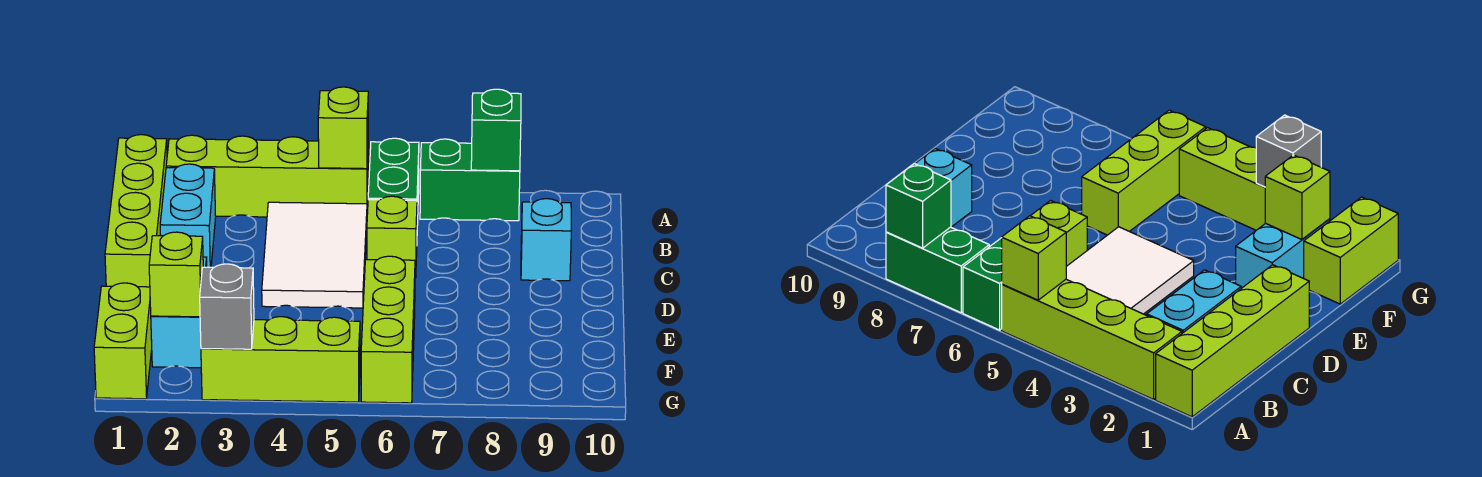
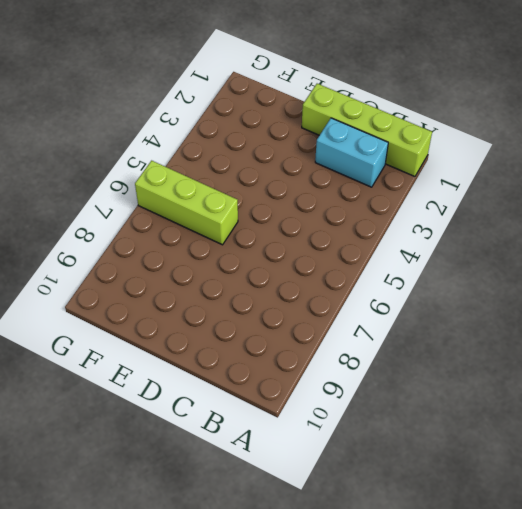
none -> lime 1x4 brick [166,135,368,217]
none -> green 1x2 brick [368,138,419,225]
none -> green 1x2 brick [420,139,520,221]

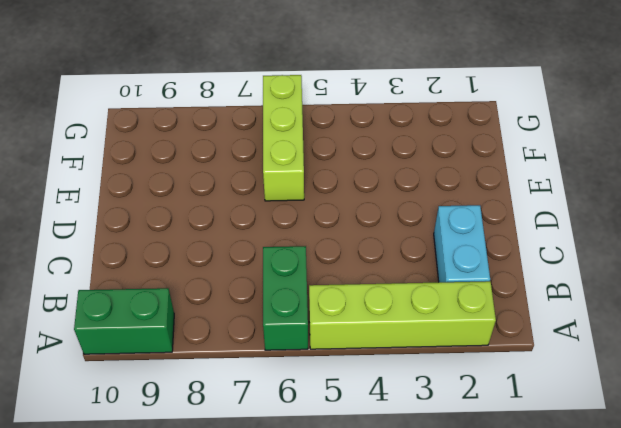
green 1x2 brick [74,288,174,354] -> green 1x2 brick moved to [420,139,520,221]
none -> lime 1x4 brick [105,135,167,287]
none -> white 2x3 tile [262,202,367,308]
none -> lime 1x1 brick [367,196,417,278]

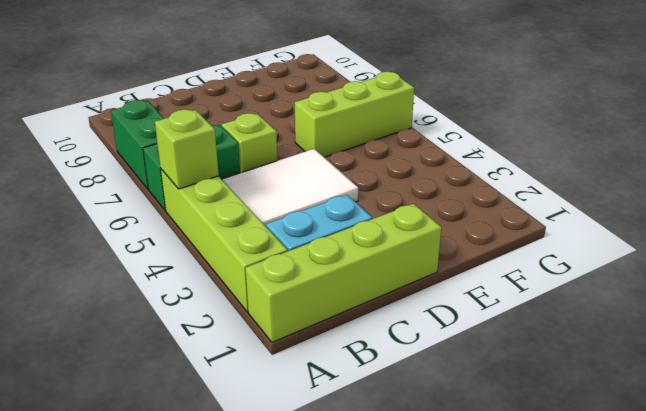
none -> cyan 1x1 brick [521,199,571,281]
none -> cyan 1x2 brick [151,257,207,368]
none -> lime 1x2 brick [94,283,152,399]

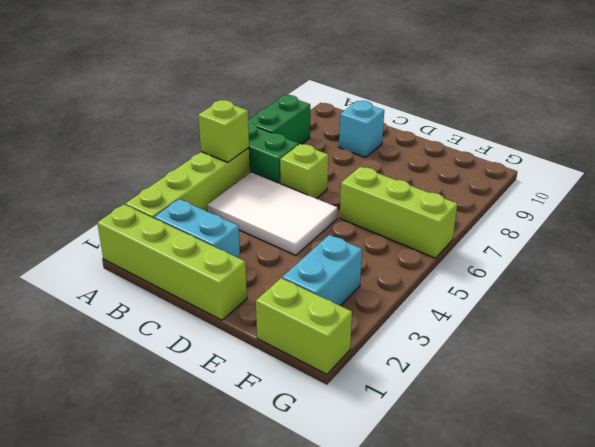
cyan 1x2 brick [282,235,362,306] -> cyan 1x2 brick turned to [151,257,207,368]
none -> lime 1x3 brick [201,317,360,402]
none -> green 1x1 brick [471,89,521,171]
none -> lime 1x1 brick [149,232,203,317]

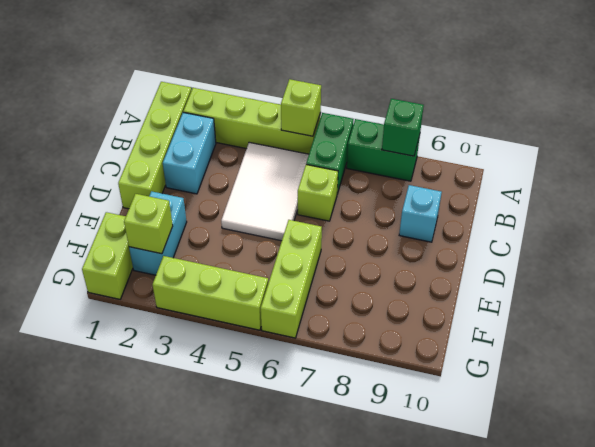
none -> grey 1x1 brick [200,264,254,349]

